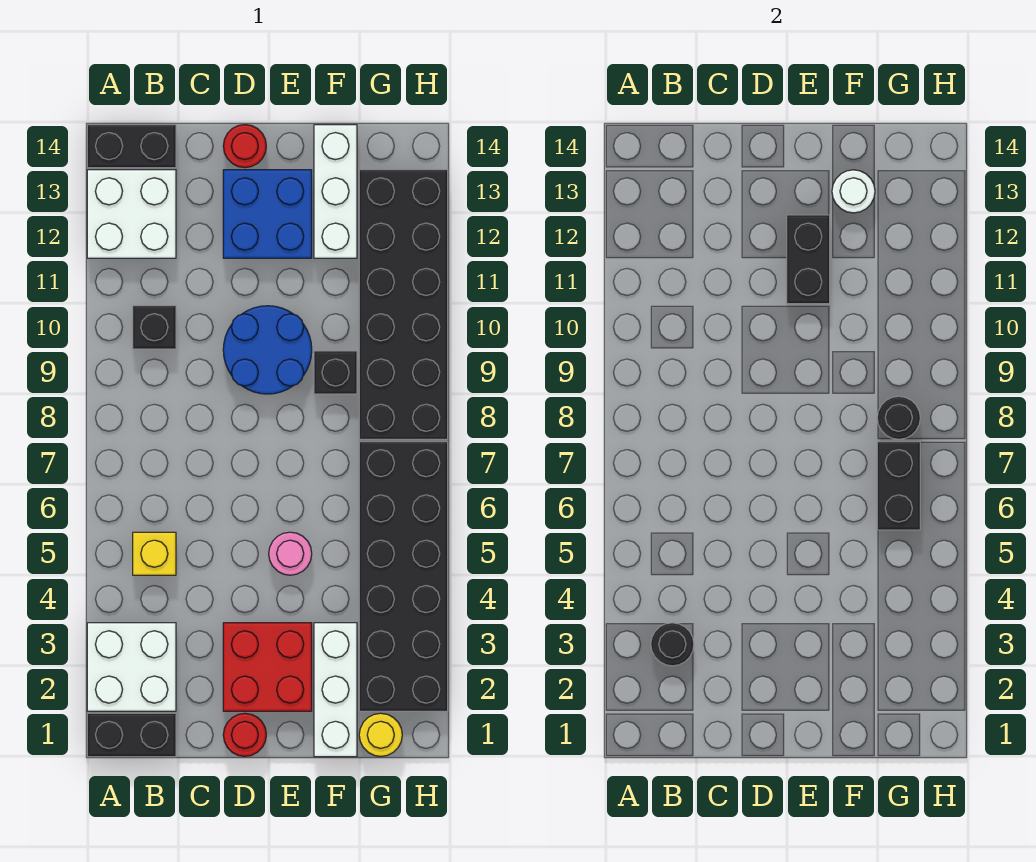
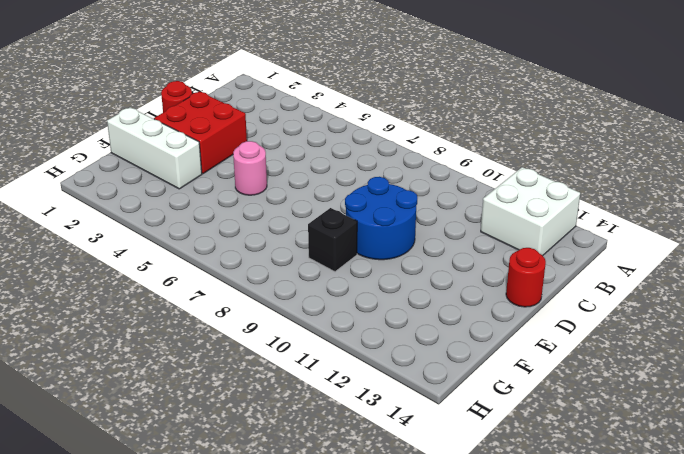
none -> black 1x2 brick [87,713,176,757]
none -> white 2x2 brick [87,623,176,711]
none -> black 1x2 brick [87,125,176,168]

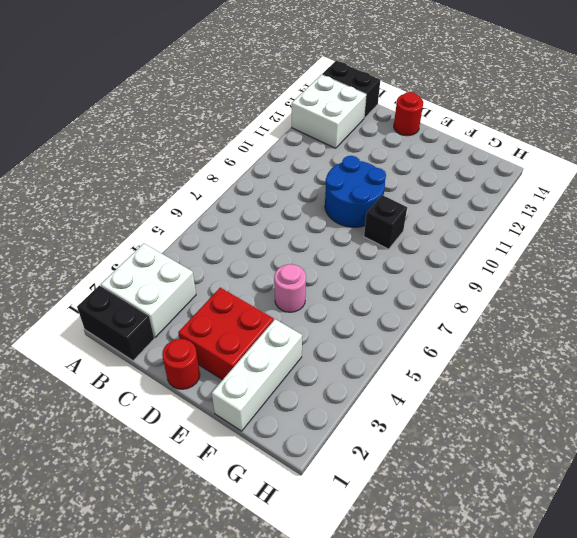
none -> yellow 1x1 brick [133,532,176,575]
none -> black 1x1 brick [133,306,176,349]
none -> blue 2x2 brick [223,170,312,258]

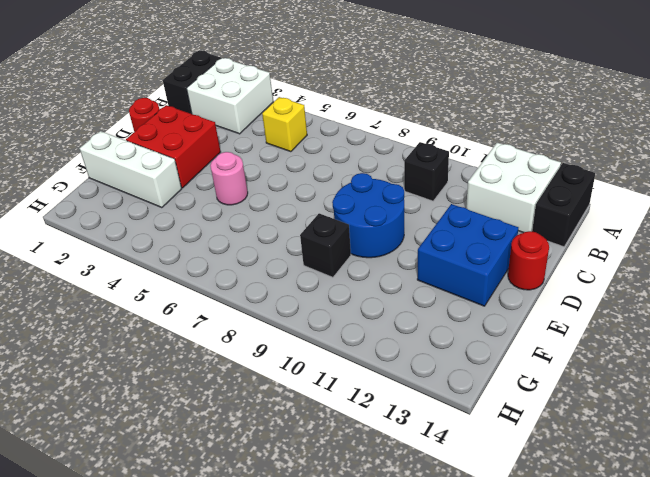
none -> white 1x3 brick [314,125,357,258]
none -> yellow 1x1 round brick [359,713,402,756]
none -> black 2x6 brick [359,442,448,711]

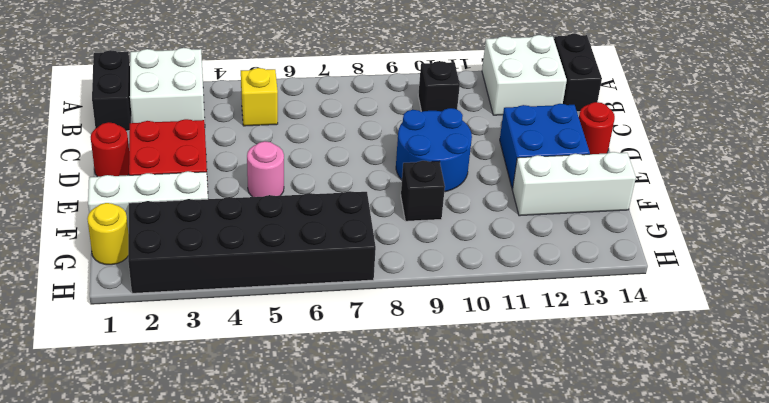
none -> black 2x6 brick [359,170,448,439]
none -> black 1x1 round brick [651,623,694,666]
none -> black 1x2 brick [787,215,830,304]

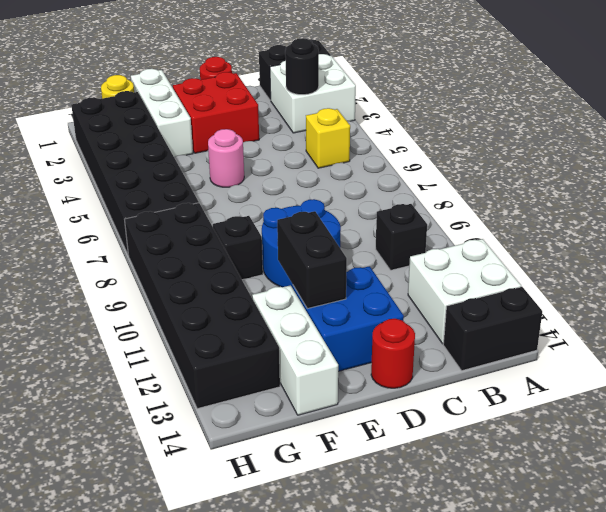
none -> white 1x1 round brick [832,170,875,213]
none -> black 1x2 brick [877,442,920,530]
none -> black 1x1 round brick [877,396,920,439]

